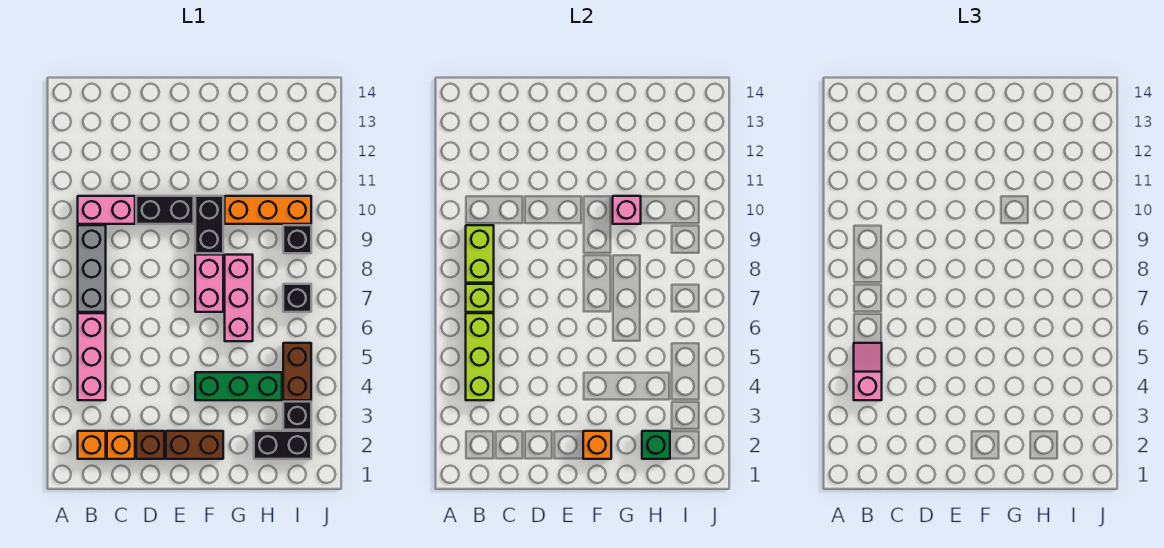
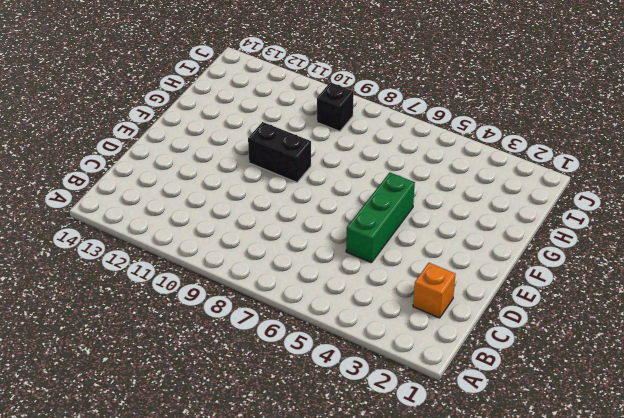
green 1x3 brick [346,173,415,263] -> green 1x3 brick moved to [195,372,282,400]
none -> orange 1x1 brick [78,431,106,459]
none -> pink 1x3 brick [78,313,106,400]
none -> grey 1x3 brick [78,225,106,312]

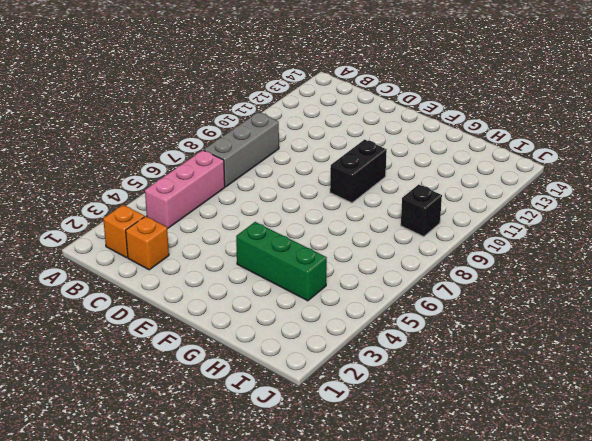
none -> pink 1x2 brick [78,196,135,224]
none -> brown 1x1 brick [136,431,164,459]
none -> black 1x2 brick [136,196,194,224]

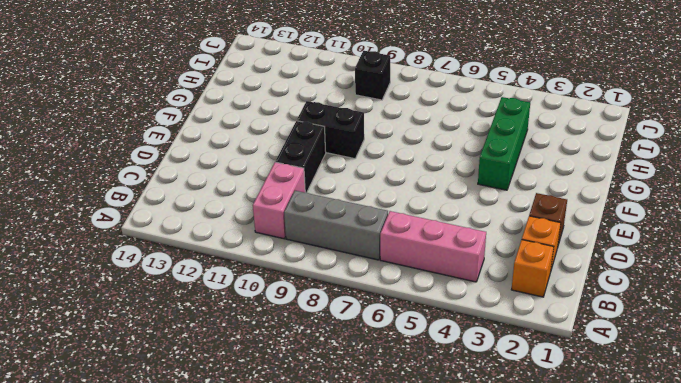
none -> brown 1x2 brick [166,431,223,459]
none -> pink 1x2 brick [195,255,223,312]
none -> pink 1x3 brick [225,255,253,341]

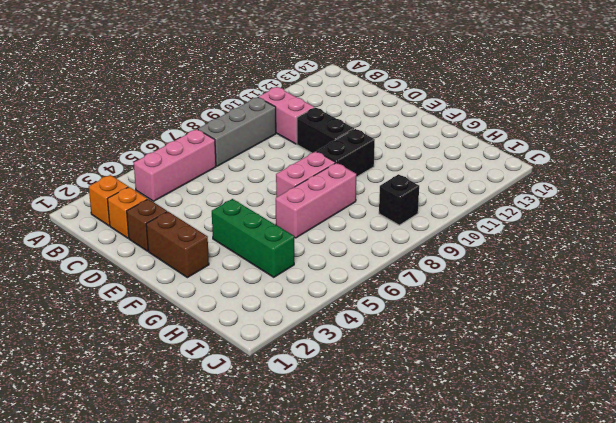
none -> orange 1x3 brick [225,196,311,224]
none -> black 1x2 brick [254,431,311,459]
none -> black 1x1 brick [283,402,311,430]

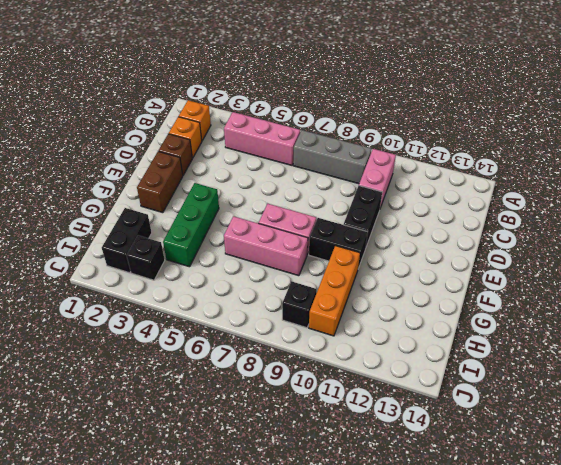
none -> brown 1x2 brick [283,343,311,400]
none -> black 1x1 brick [283,284,311,312]
none -> lime 1x3 brick [466,313,494,400]

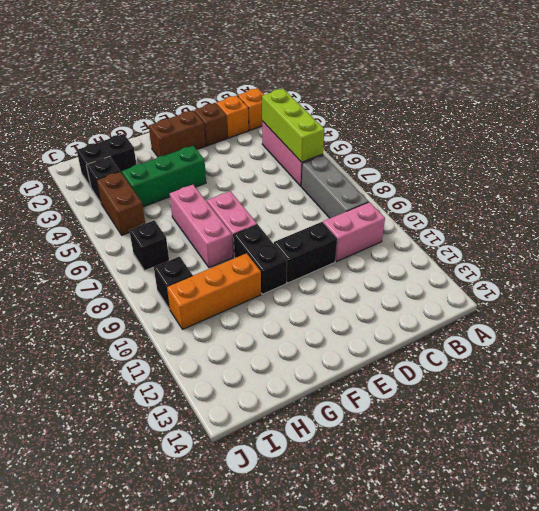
none -> lime 1x1 brick [466,284,494,312]
none -> lime 1x2 brick [466,225,494,283]
none -> orange 1x1 brick [583,431,611,459]

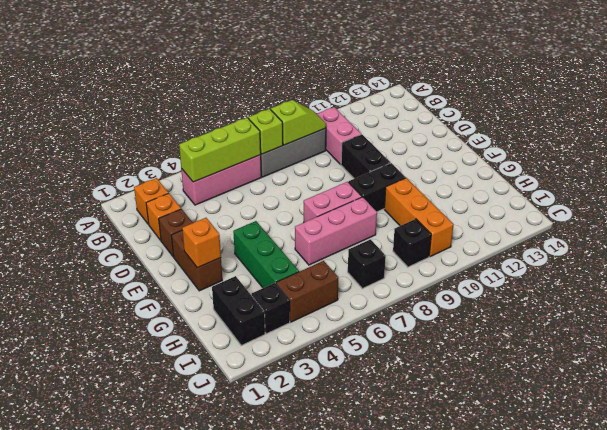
lime 1x2 slope [271,100,326,145] -> lime 1x2 brick [466,225,494,283]
none -> pink 1x1 brick [613,196,641,224]
none -> green 1x1 brick [642,431,670,459]
none -> pink 1x2 slope [854,343,882,400]

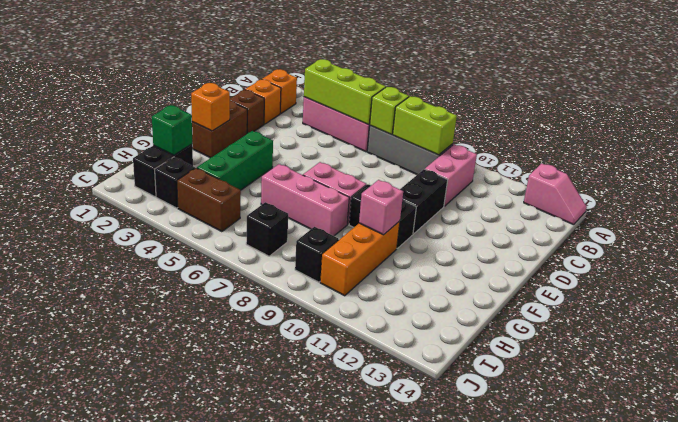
pink 1x2 slope [524,163,587,225] -> pink 1x2 slope moved to [854,343,882,400]

